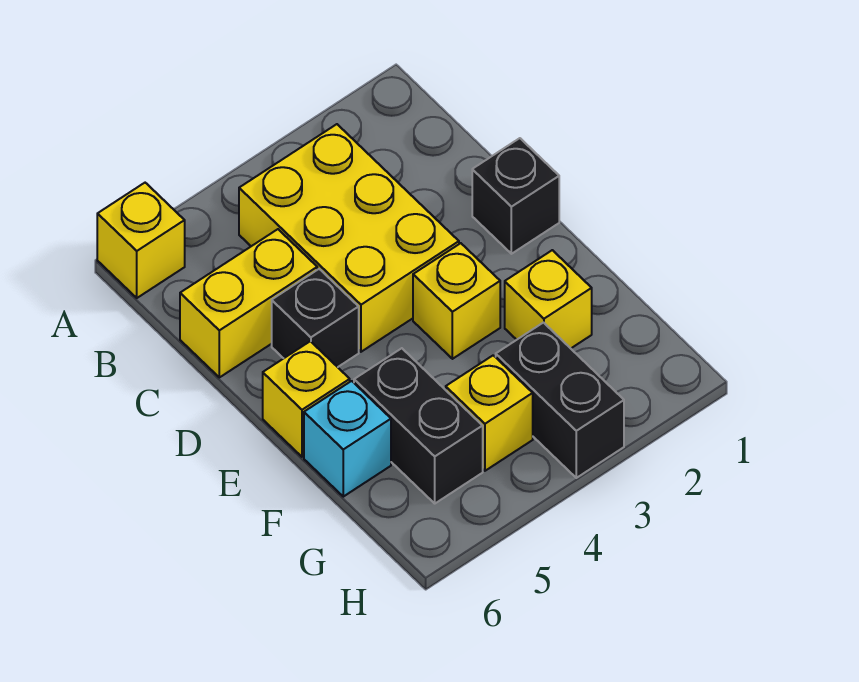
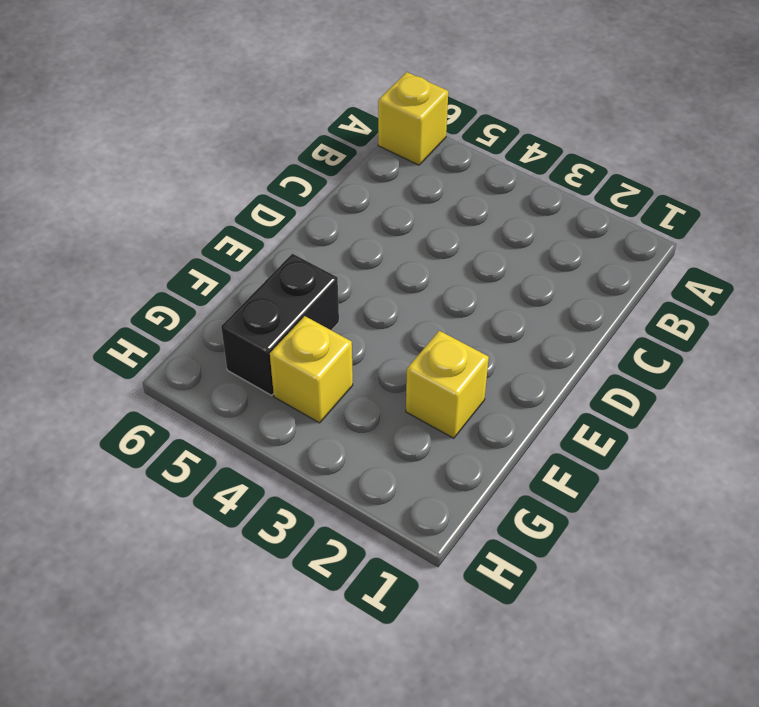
none -> yellow 2x3 brick [239,124,459,352]
none -> yellow 1x2 brick [180,229,317,377]
none -> black 1x1 brick [472,138,559,254]

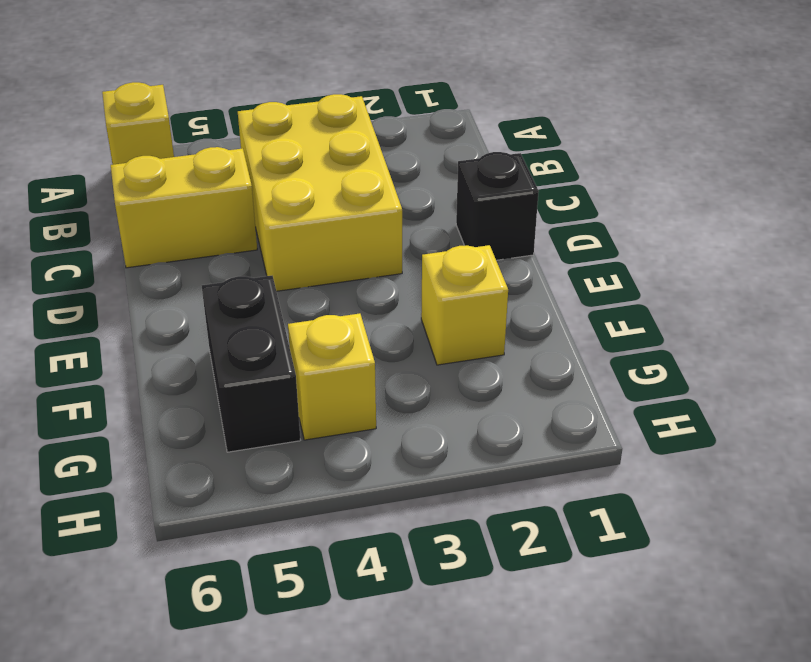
none -> black 1x1 brick [272,269,359,367]
none -> yellow 1x1 brick [413,243,500,359]
none -> yellow 1x1 brick [263,341,350,457]

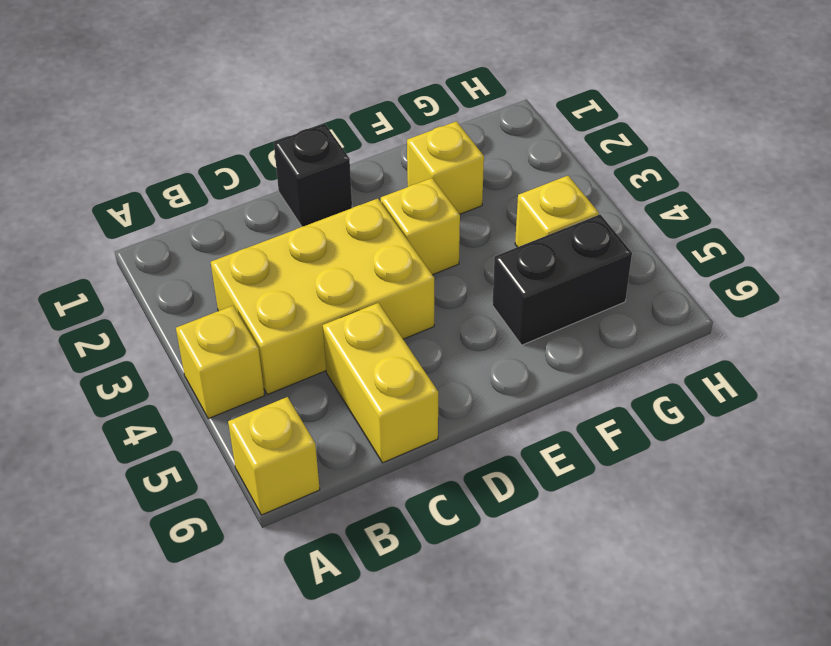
yellow 1x1 brick [176,306,265,419] -> yellow 1x1 brick moved to [263,341,350,457]
none -> black 1x1 brick [272,269,359,367]
none -> cyan 1x1 brick [304,381,391,497]
none -> black 1x2 brick [496,323,624,478]

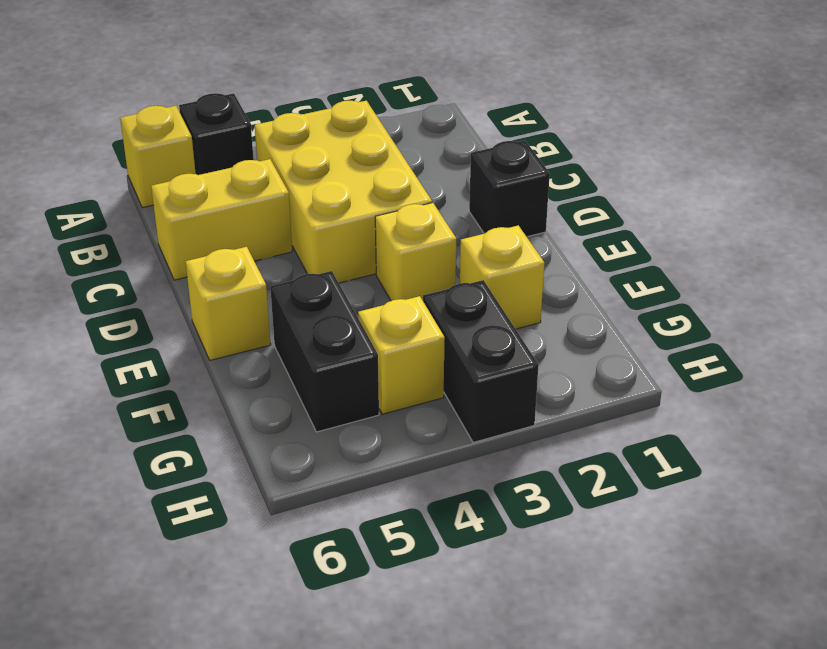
black 1x1 brick [179,93,254,175] -> black 1x1 brick moved to [272,269,359,367]
none -> cyan 1x1 brick [304,381,391,497]

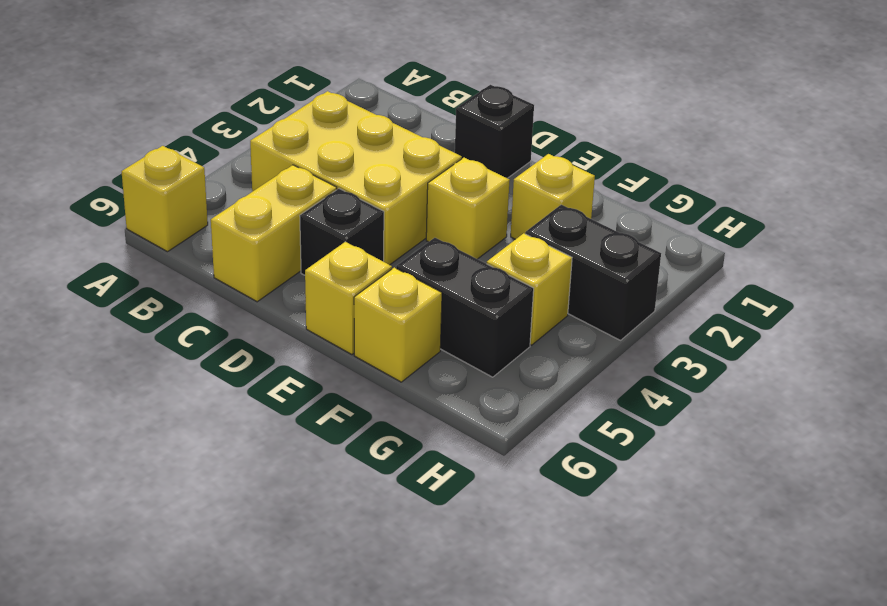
yellow 1x1 brick [354,268,442,382] -> cyan 1x1 brick [304,381,391,497]

